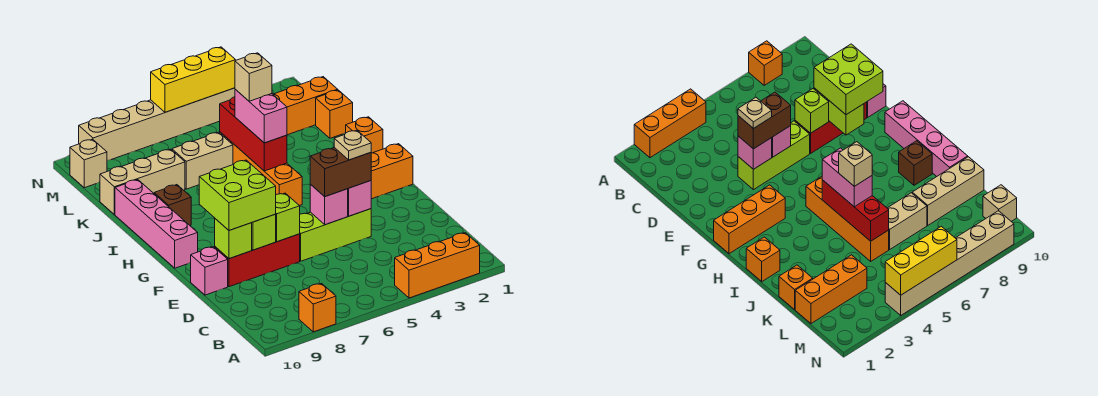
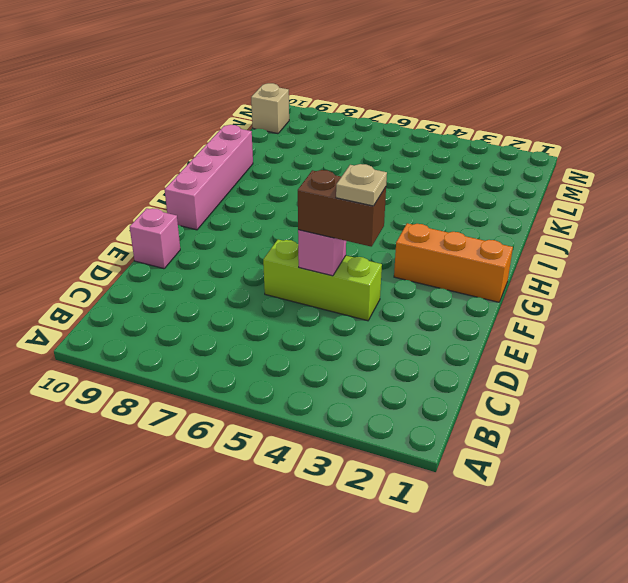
none -> orange 1x3 brick [395,233,480,298]
none -> orange 1x1 brick [299,284,336,332]
none -> red 1x3 brick [215,234,300,287]

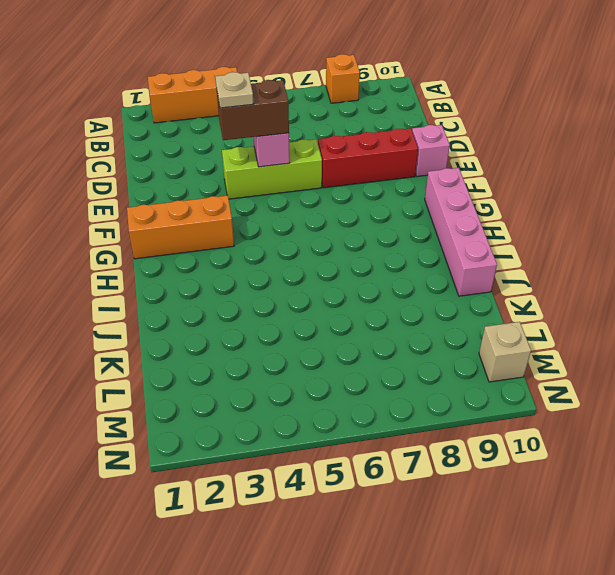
none -> orange 1x4 brick [220,132,302,206]
none -> orange 1x1 brick [346,117,383,153]
none -> brown 1x1 brick [154,185,191,225]

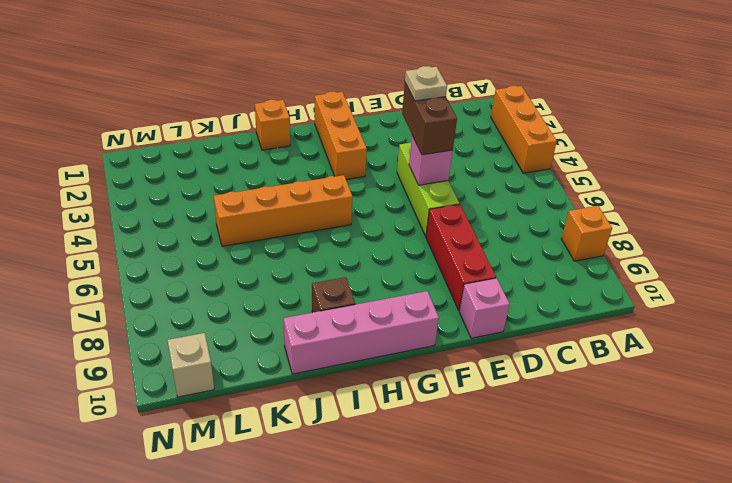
none -> orange 1x1 brick [316,90,353,138]
none -> tan 1x2 brick [172,132,233,189]
none -> tan 1x3 brick [100,149,185,215]

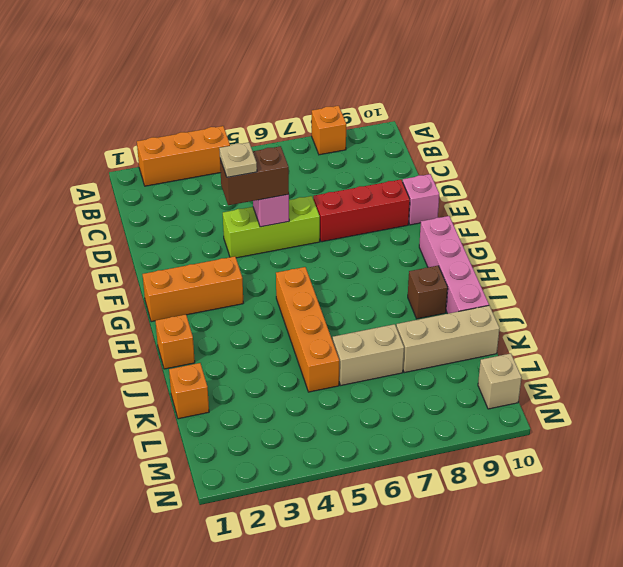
none -> orange 1x3 brick [273,77,338,135]
none -> tan 1x6 brick [79,88,235,160]
none -> pink 1x1 brick [348,181,371,216]

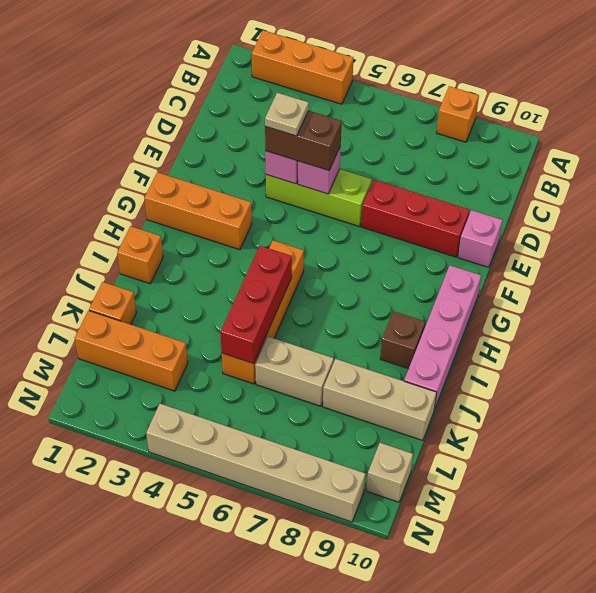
none -> lime 1x1 brick [276,193,300,242]
none -> lime 1x2 brick [252,214,276,250]
none -> lime 1x1 brick [215,219,252,259]

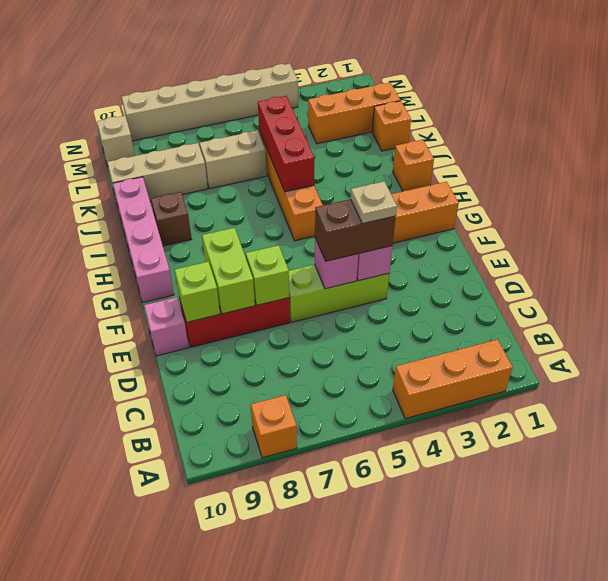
none -> yellow 1x3 brick [151,47,236,112]
none -> lime 2x2 brick [199,160,276,230]
none -> pink 1x2 brick [235,89,287,143]

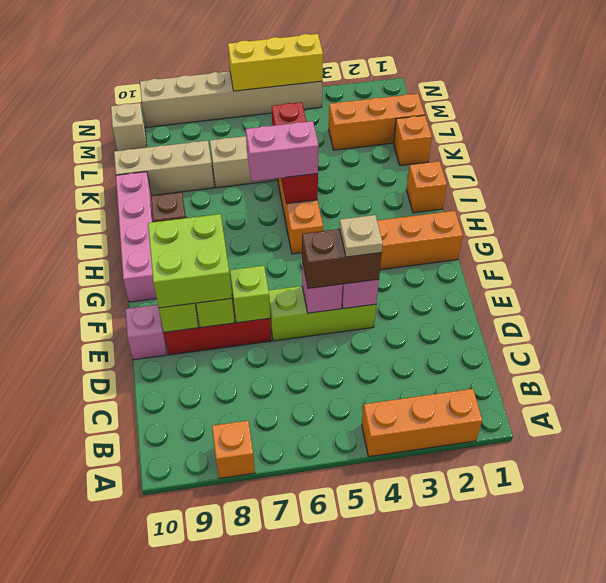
pink 1x2 brick [246,121,319,181] -> pink 1x2 brick turned to [235,89,287,143]
none -> tan 1x1 brick [235,53,272,101]

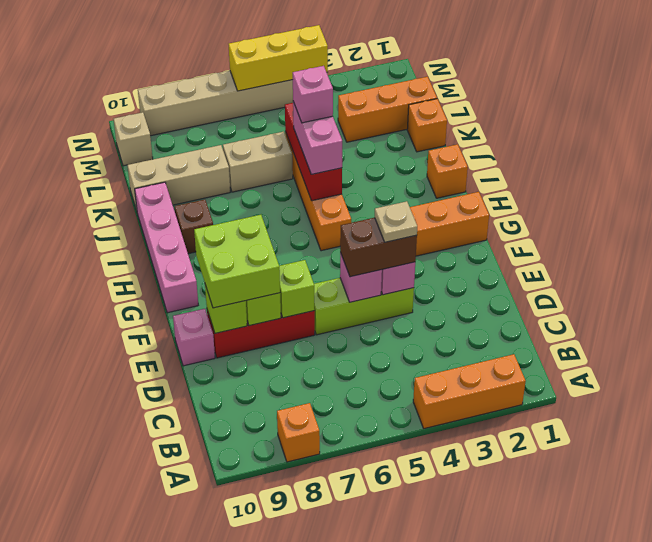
pink 1x1 brick [293,66,333,123] -> tan 1x1 brick [235,53,272,101]

